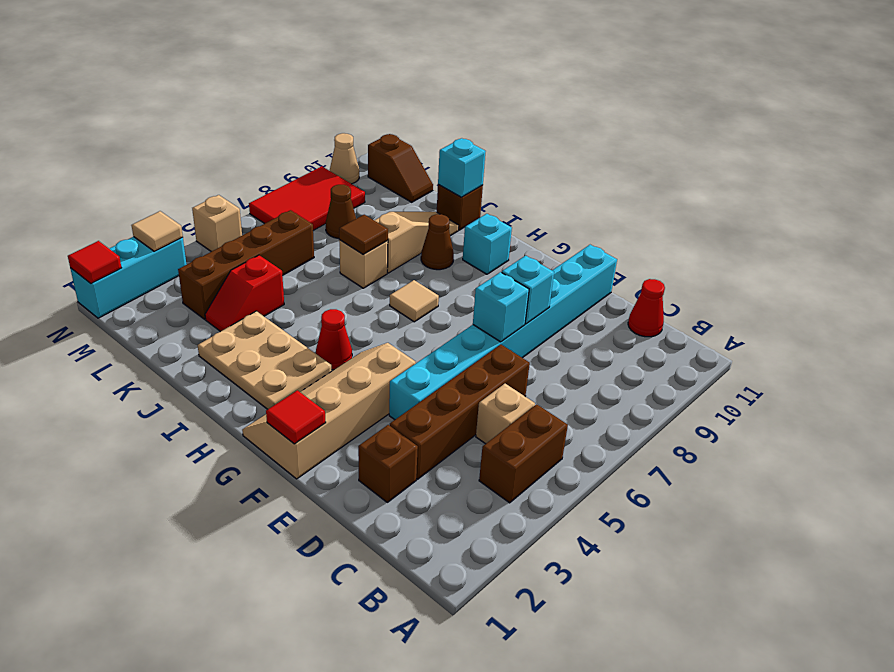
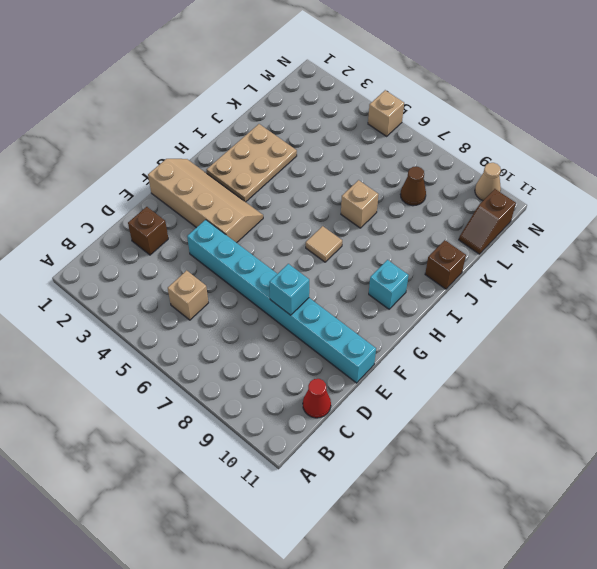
none -> brown 1x2 brick [479,404,568,503]
none -> brown 1x4 brick [390,344,530,479]
none -> red 1x1 cone [316,309,352,370]
none -> brown 1x1 cone [421,214,454,270]

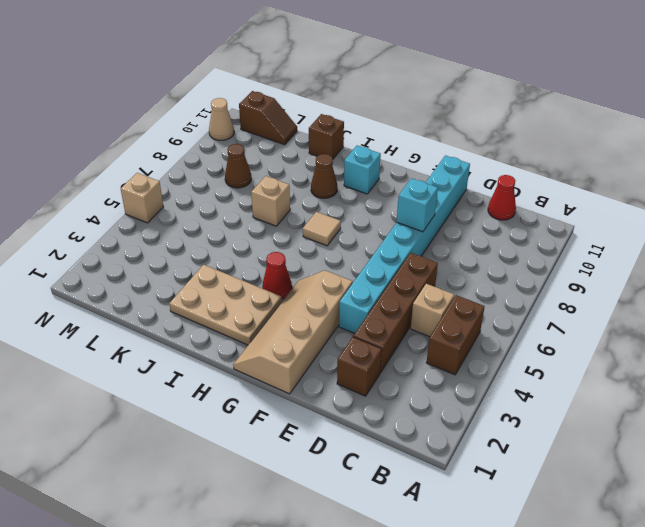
none -> tan 1x3 slope [374,212,459,273]
none -> red 1x2 slope [205,255,284,332]
none -> brown 1x4 brick [178,210,314,319]
none -> red 2x3 tile [249,166,365,231]

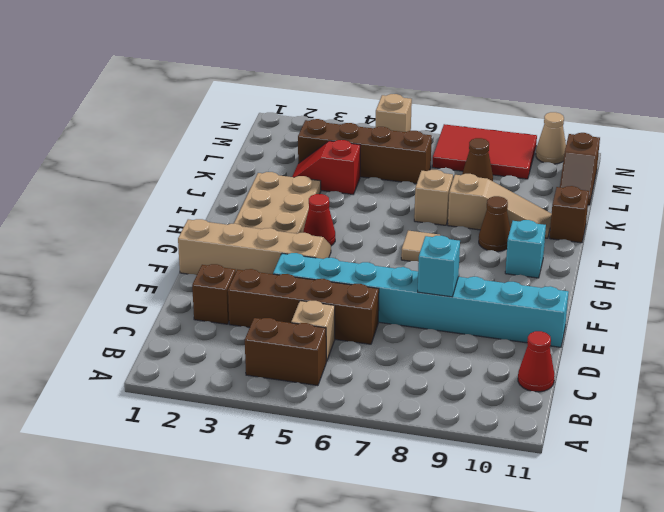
none -> cyan 1x3 brick [70,237,187,318]
none -> cyan 1x1 brick [473,272,529,342]
none -> red 1x1 tile [266,390,326,444]
none -> brown 1x1 tile [339,215,388,254]

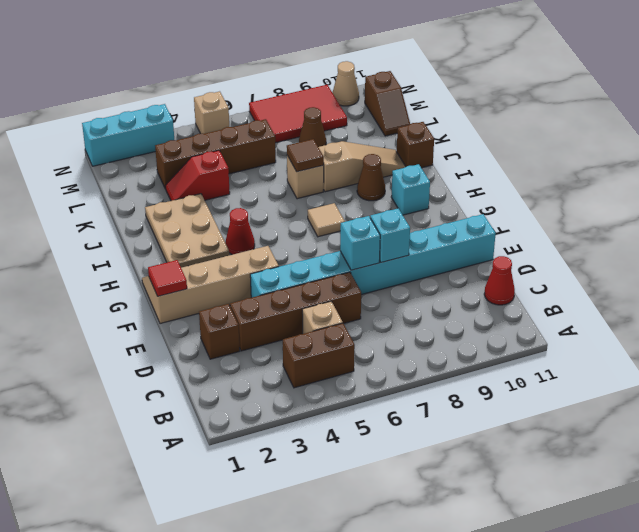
none -> cyan 1x1 brick [438,138,486,197]
none -> red 1x1 tile [68,241,121,284]
none -> tan 1x1 tile [131,211,183,251]

